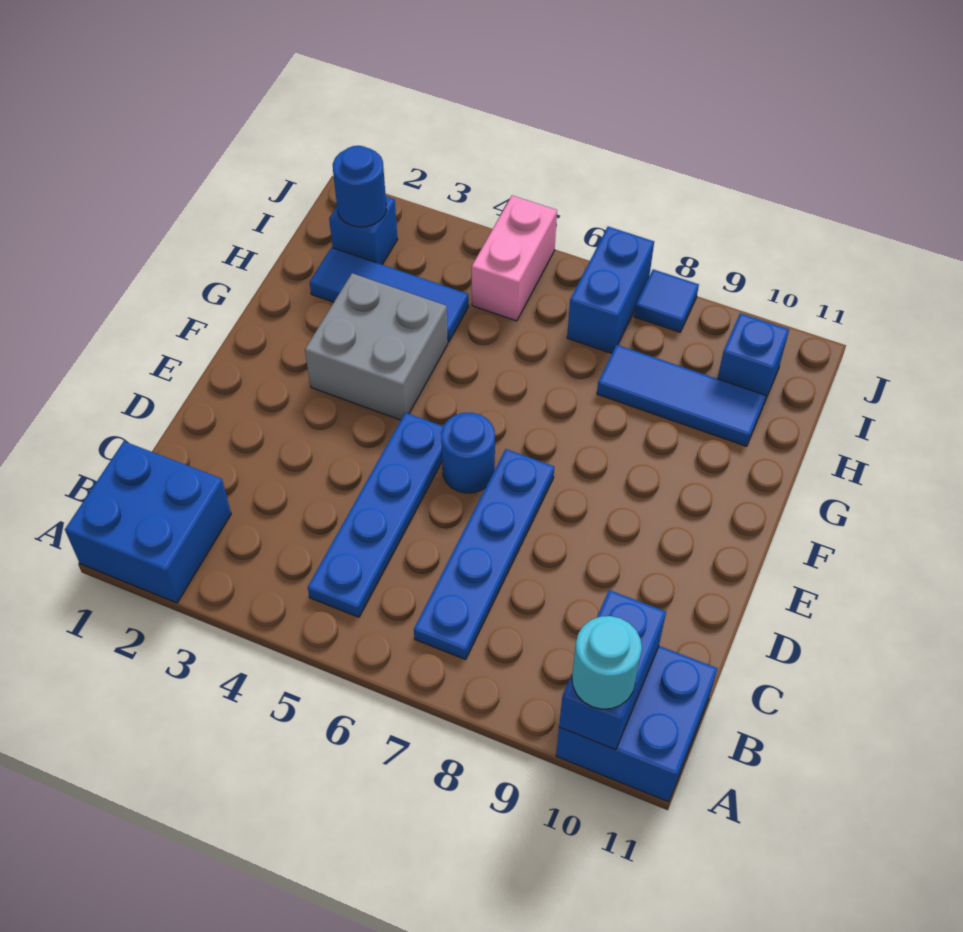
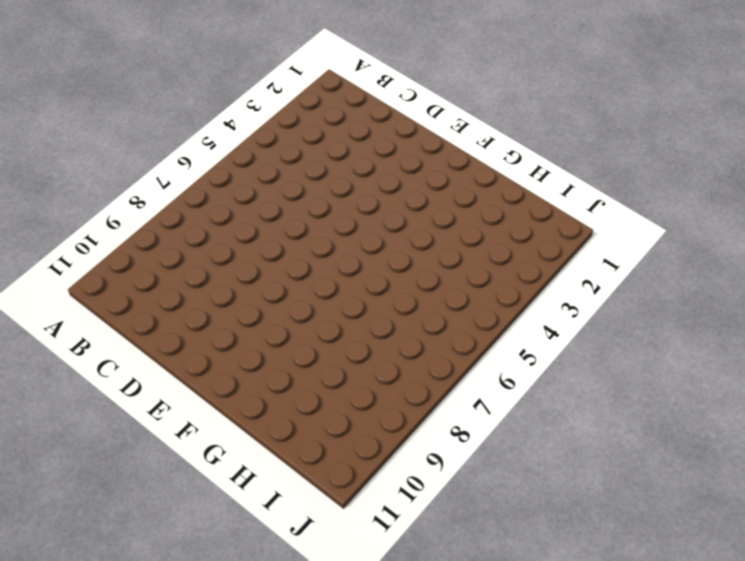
none -> blue 2x2 brick [65,441,231,603]
none -> blue 2x2 brick [556,646,718,802]
none -> blue 1x4 plate [308,413,443,617]

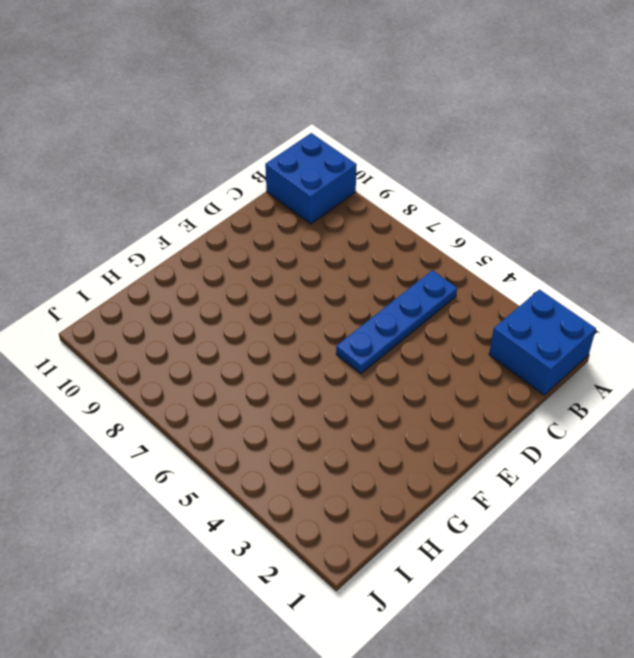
none -> blue 1x4 plate [414,449,554,659]
none -> blue 1x1 round brick [441,412,495,493]
none -> grey 2x2 brick [305,273,448,420]

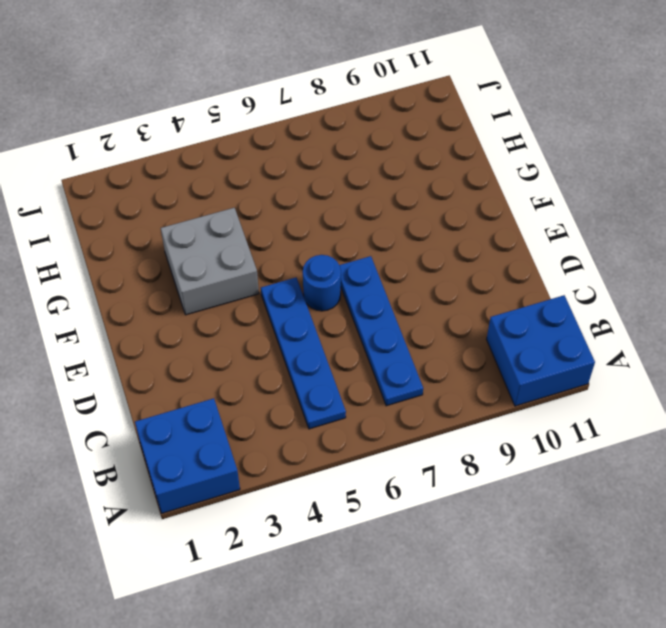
none -> blue 1x3 tile [310,248,469,342]
none -> blue 1x3 tile [597,345,766,446]
none -> blue 1x1 brick [329,196,398,265]

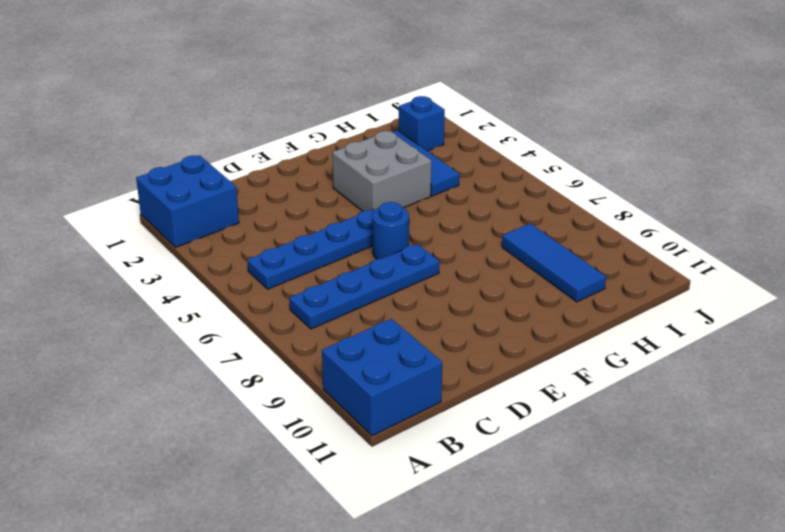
none -> pink 1x2 brick [472,196,557,321]
none -> blue 1x2 brick [567,227,654,353]
none -> blue 1x1 brick [717,313,789,403]

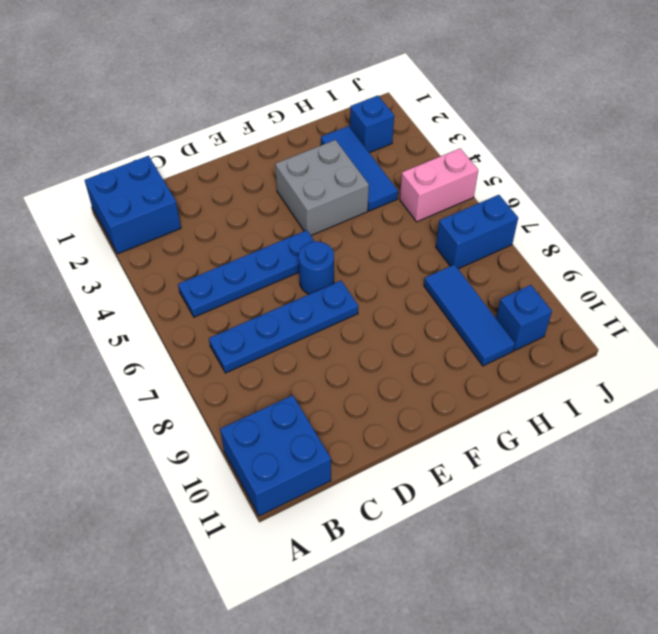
none -> blue 1x1 tile [634,269,699,332]
none -> blue 1x2 brick [559,590,666,750]
none -> blue 1x1 round brick [333,146,386,227]

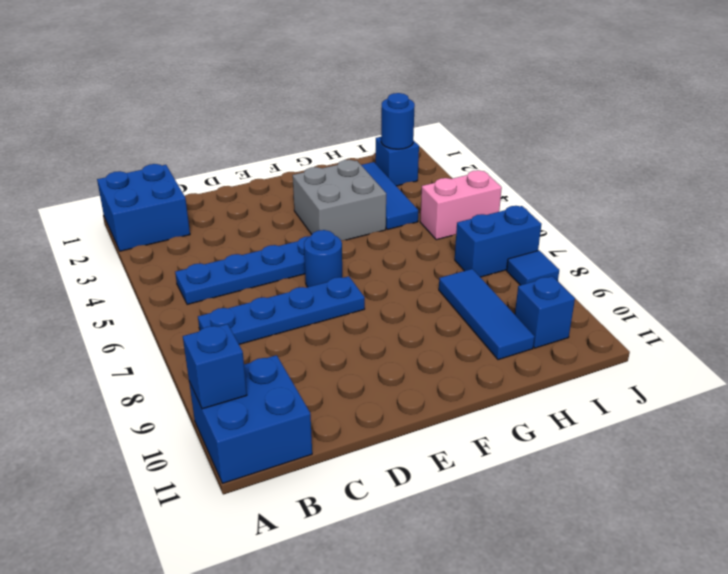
blue 1x1 brick [183,324,247,409] -> blue 1x2 brick [559,590,666,750]
none -> cyan 1x1 round brick [572,616,642,709]

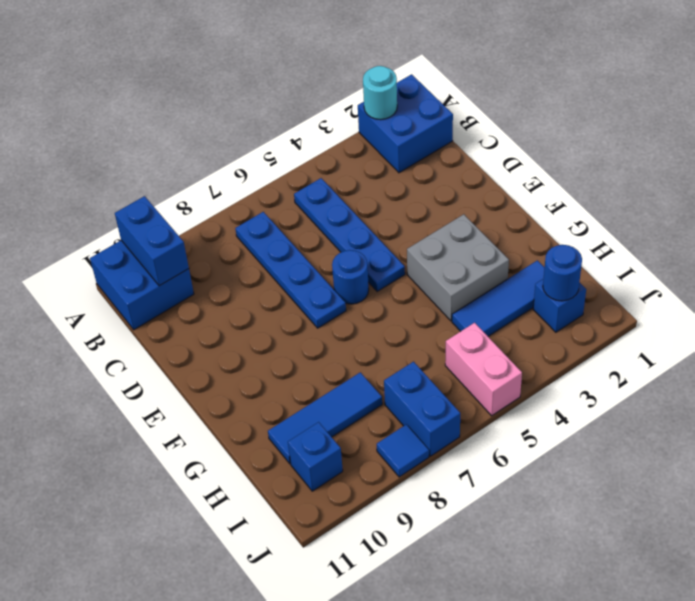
cyan 1x1 round brick [363,66,397,120] -> cyan 1x1 round brick moved to [572,616,642,709]

